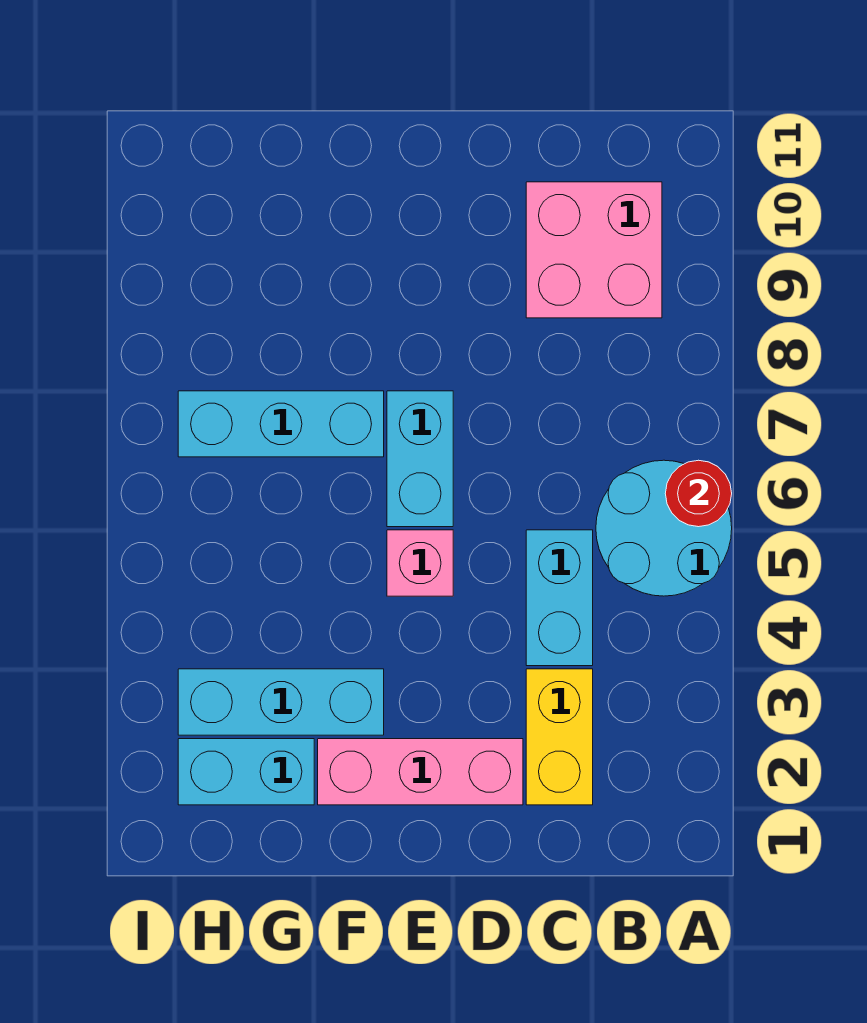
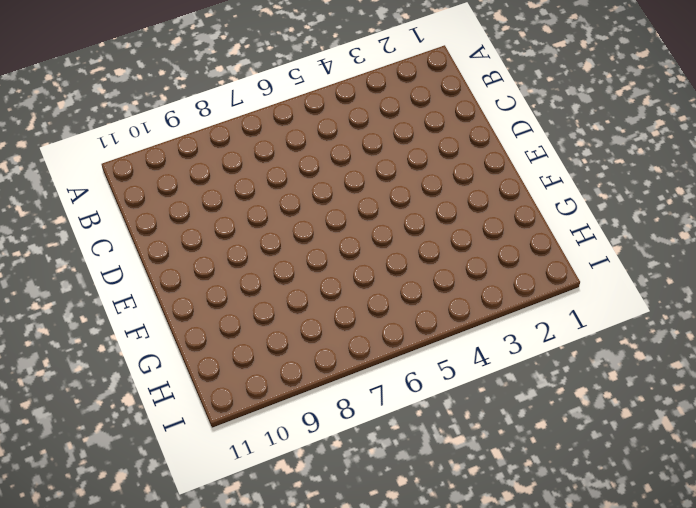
none -> cyan 2x2 round brick [596,460,732,596]
none -> pink 2x2 brick [526,182,662,318]

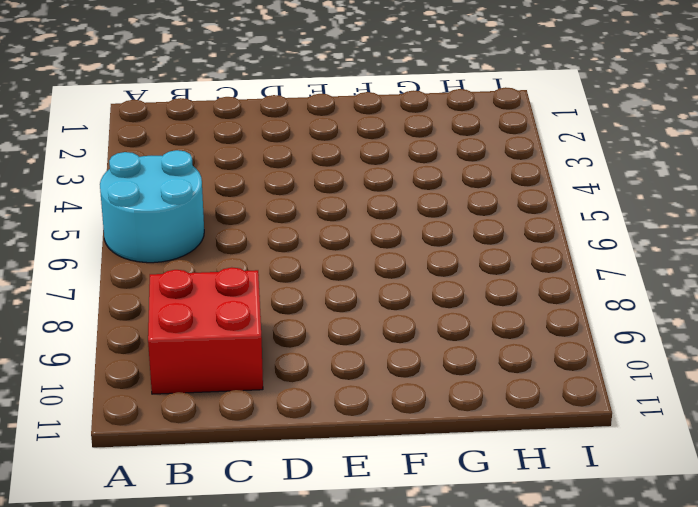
red 2x2 brick [148,267,263,394] -> pink 2x2 brick [526,182,662,318]
none -> yellow 1x2 brick [526,669,593,805]
none -> cyan 1x2 brick [526,530,593,666]

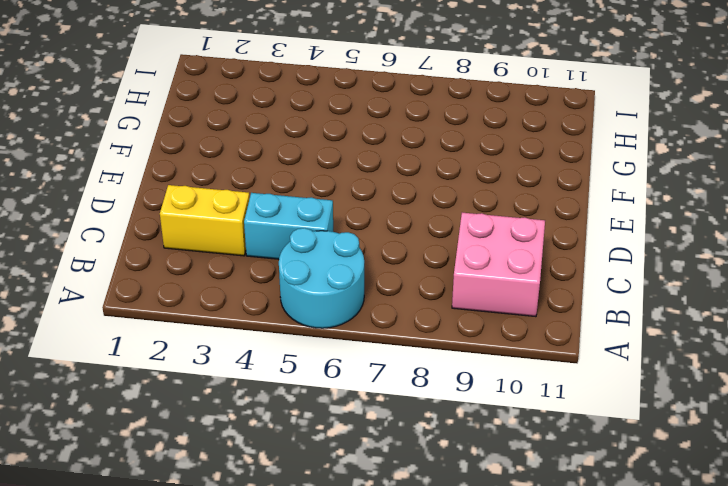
none -> pink 1x3 brick [318,739,523,805]
none -> pink 1x1 brick [387,530,453,596]

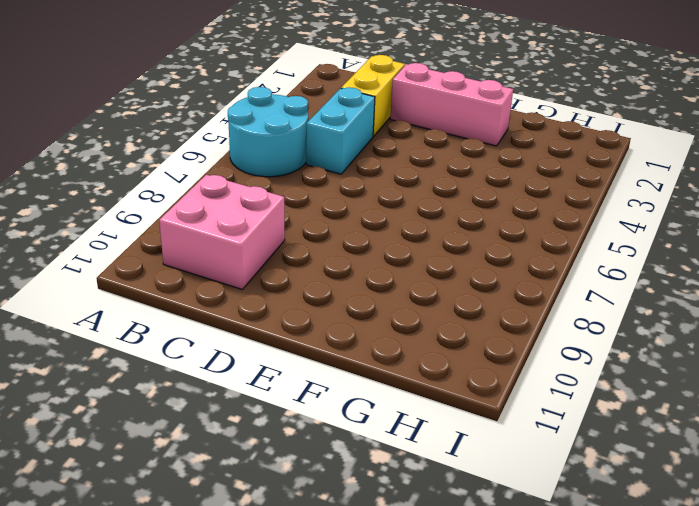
none -> pink 1x1 brick [387,530,453,596]
none -> cyan 1x2 brick [387,391,453,527]

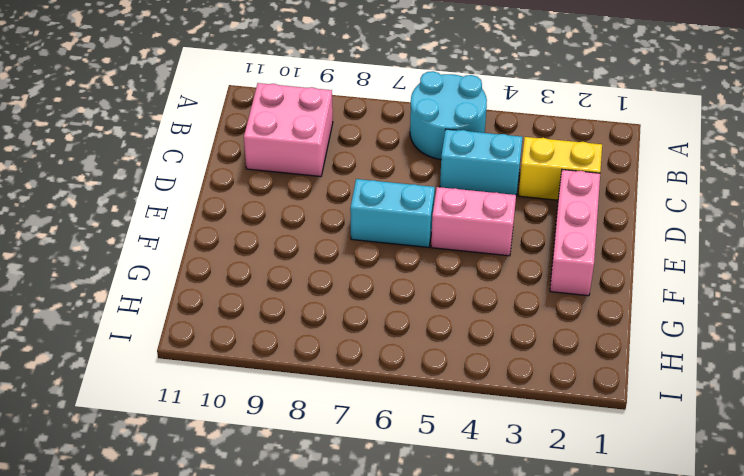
pink 1x2 brick [431,187,516,256] -> pink 1x1 brick [387,530,453,596]
none -> cyan 1x3 brick [178,669,384,735]
none -> cyan 1x3 brick [178,391,384,457]

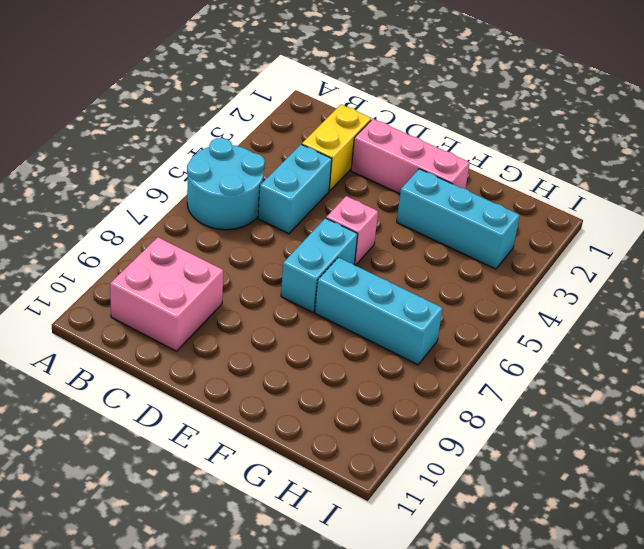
none -> cyan 1x2 brick [178,739,314,805]
none -> red 1x1 round brick [665,460,732,527]

